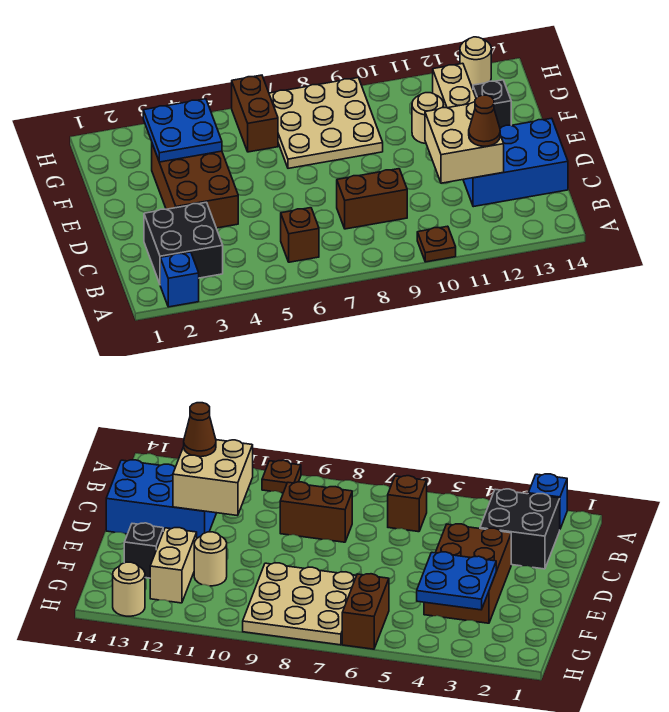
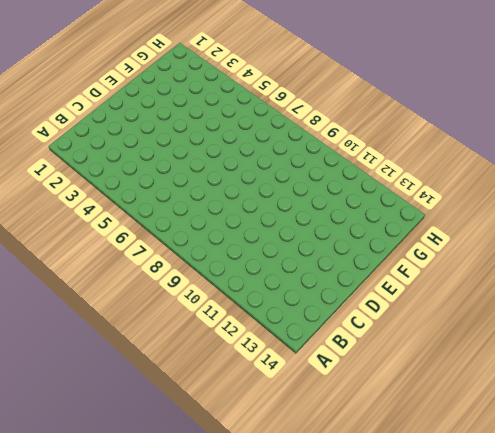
none -> blue 1x1 brick [160,252,199,307]
none -> brown 1x1 plate [417,226,456,262]
none -> black 2x2 brick [144,202,223,284]

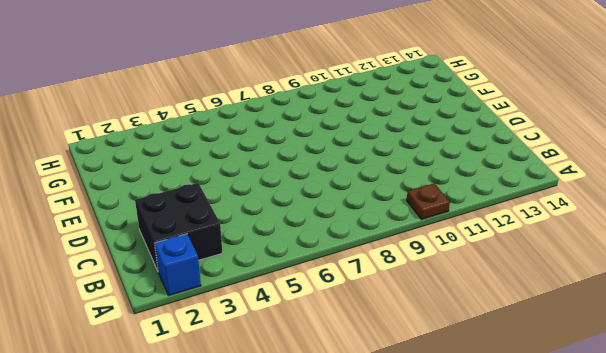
none -> brown 1x1 brick [281,208,319,262]
none -> brown 1x2 brick [337,169,407,229]
none -> blue 2x3 brick [463,118,568,207]

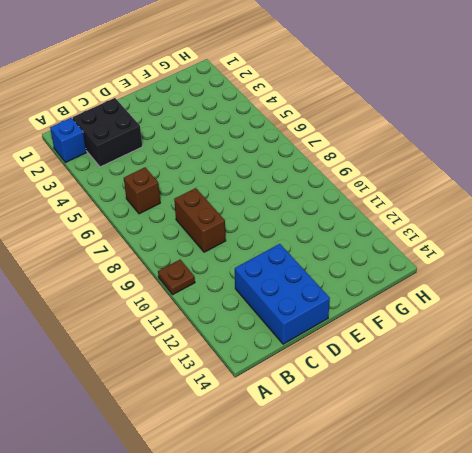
none -> brown 2x3 brick [152,144,238,228]
none -> tan 3x3 plate [269,78,383,168]
none -> tan 1x1 round brick [412,93,444,144]

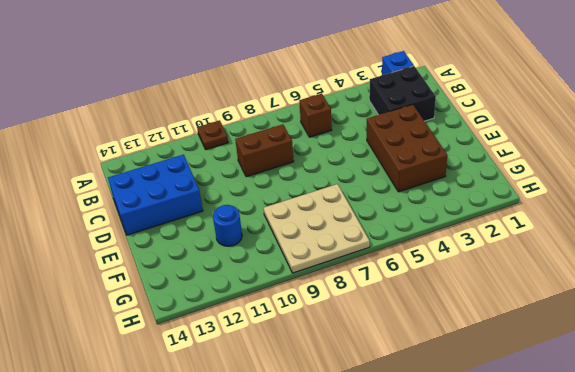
blue 1x1 round brick [213,205,242,246] -> tan 1x1 round brick [412,93,444,144]
none -> tan 1x2 brick [433,63,476,108]
none -> black 1x1 brick [473,80,511,127]
none -> brown 1x2 brick [232,75,278,152]

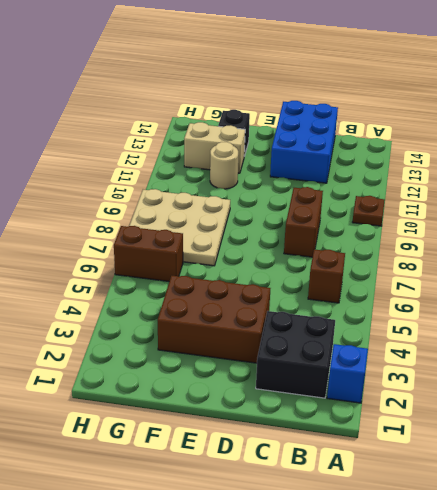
none -> tan 1x1 round brick [460,37,491,88]
none -> tan 2x2 brick [425,102,504,183]
none -> blue 2x2 plate [143,99,222,162]

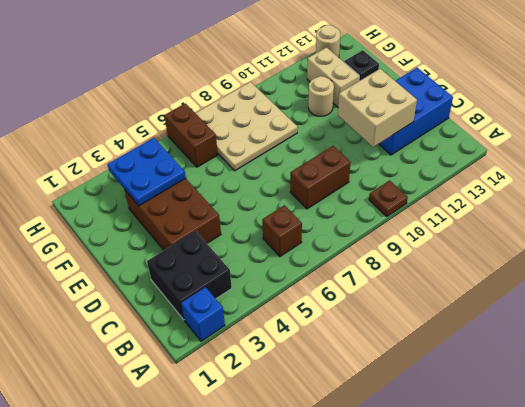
none -> brown 1x1 cone [469,95,500,146]

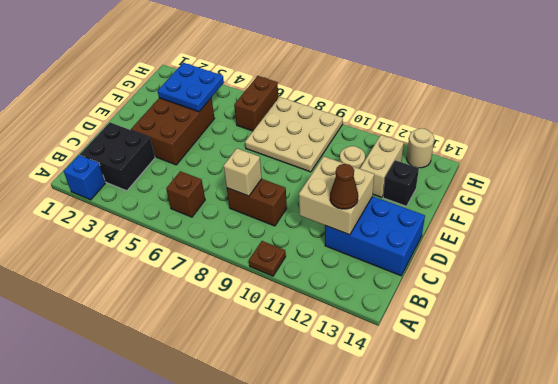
tan 1x1 brick [224,148,262,196] -> none

